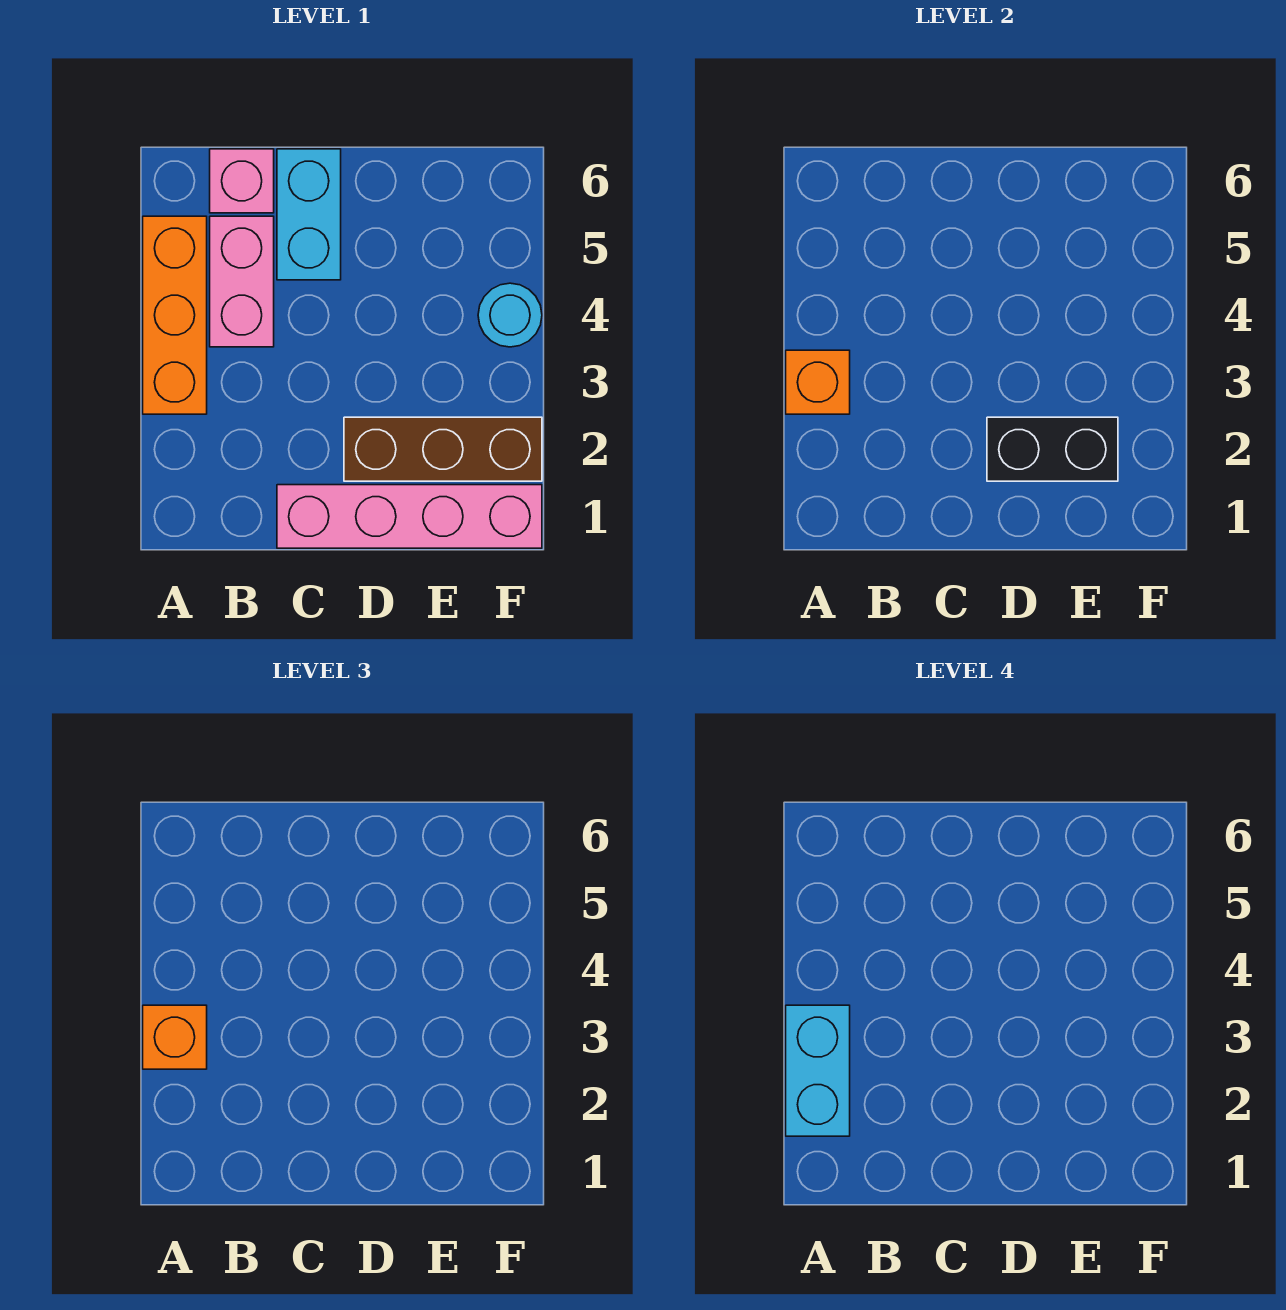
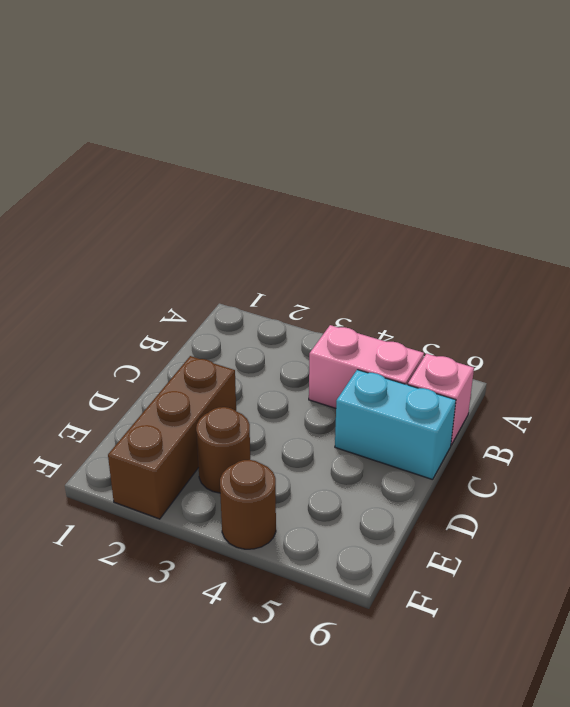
brown 1x1 round brick [196,407,250,493] -> none
brown 1x1 round brick [220,460,276,549] -> cyan 1x1 round brick [478,283,542,347]
none -> orange 1x3 brick [143,216,207,414]
none -> pink 1x4 brick [277,485,542,548]

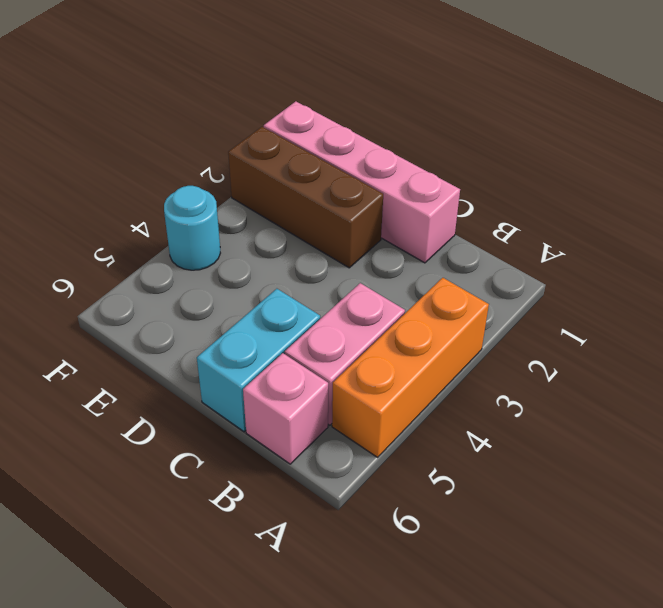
none -> orange 1x1 brick [786,350,850,414]
none -> black 1x2 brick [987,417,1118,481]

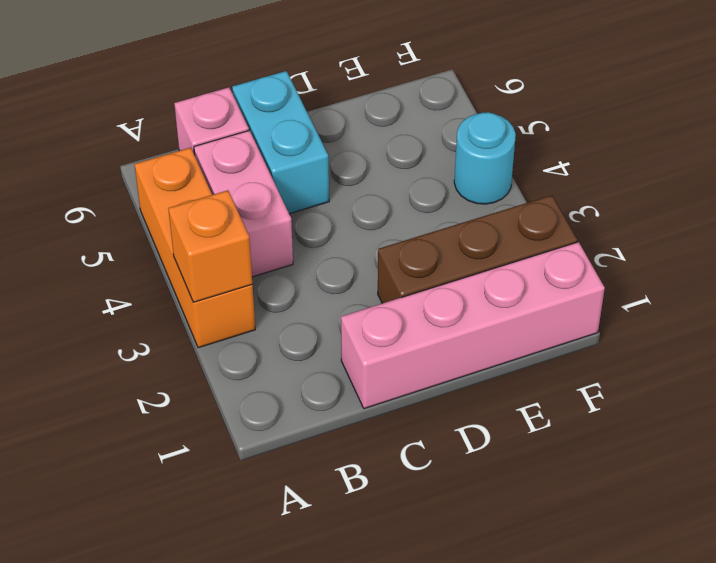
none -> black 1x2 brick [987,417,1118,481]
none -> orange 1x1 brick [143,1005,207,1069]

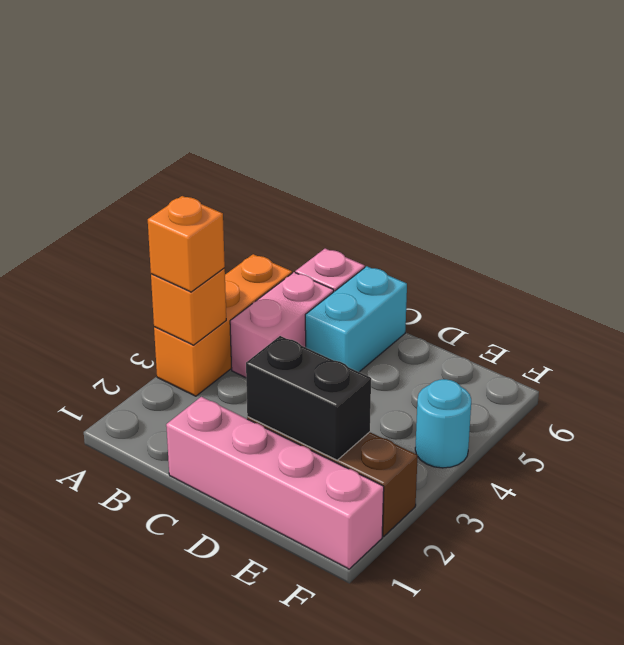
none -> cyan 1x2 brick [786,1005,850,1136]

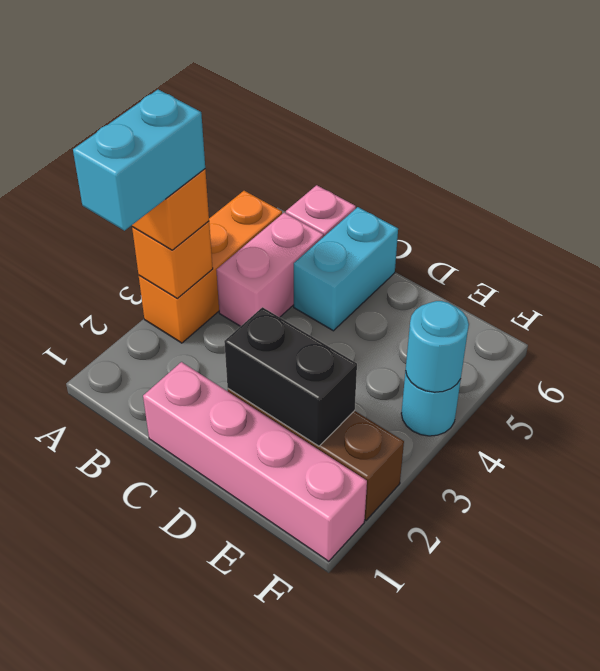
cyan 1x1 round brick [406,301,469,392] -> none

